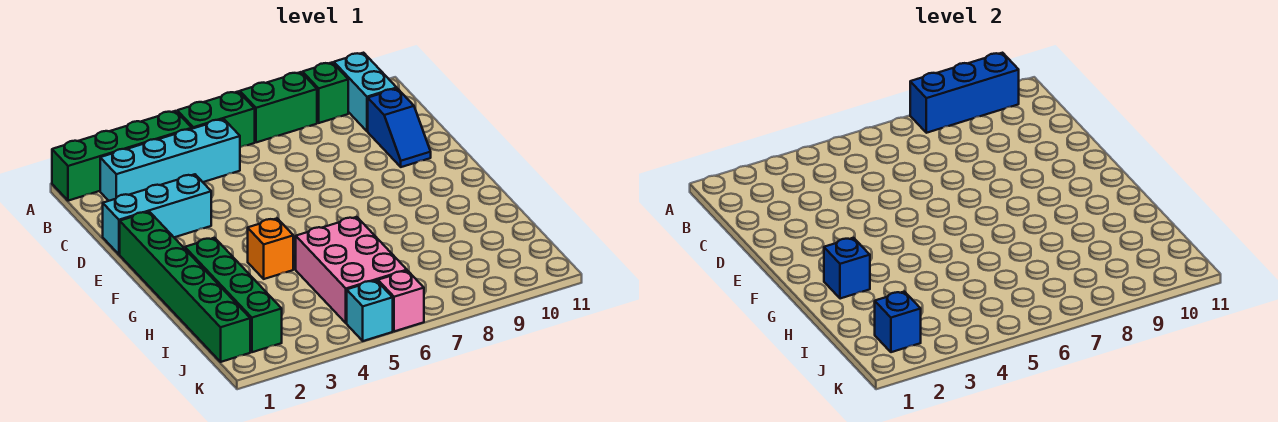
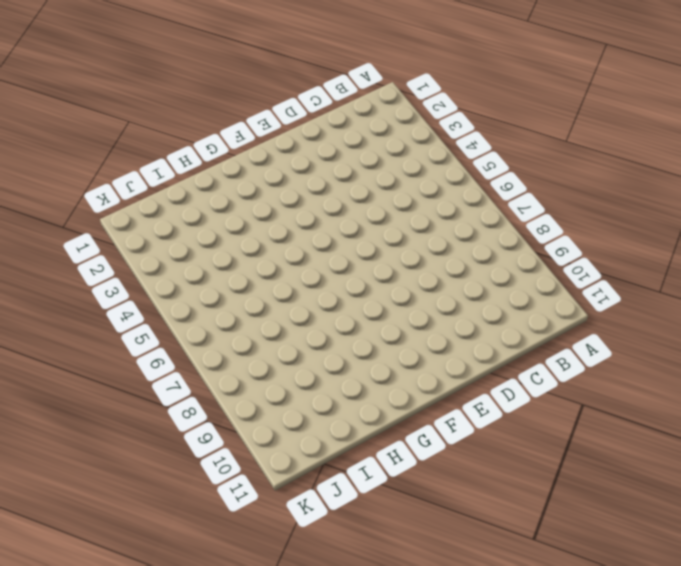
none -> green 1x4 brick [52,111,192,201]
none -> green 1x2 brick [177,91,255,147]
none -> green 1x2 brick [240,72,317,142]

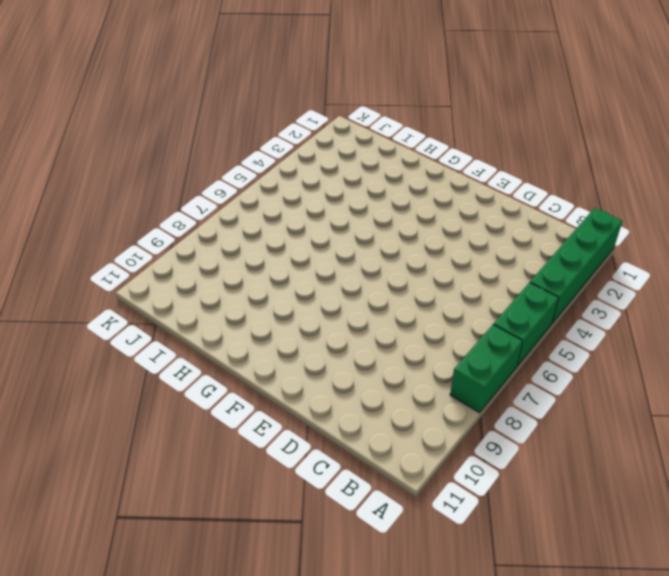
none -> green 1x1 brick [303,62,348,123]
none -> cyan 1x2 brick [334,53,397,131]
none -> cyan 1x4 brick [100,119,240,201]

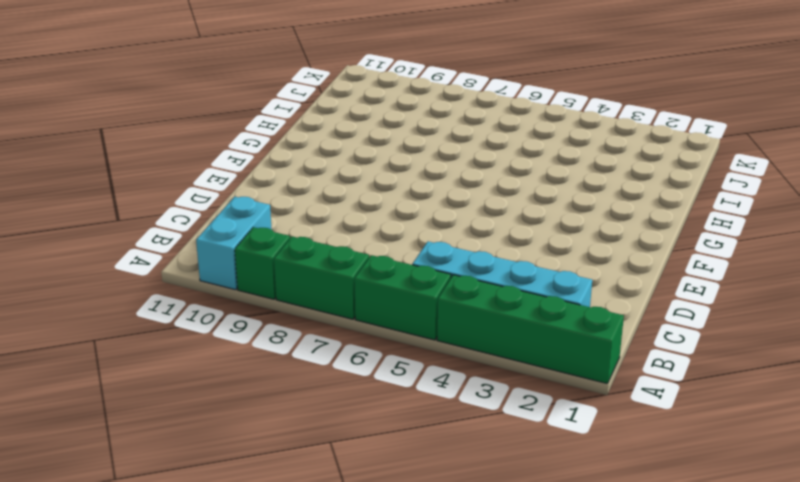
none -> blue 1x2 slope [368,89,431,167]
none -> cyan 1x3 brick [103,174,211,254]
none -> green 1x6 brick [120,212,250,362]

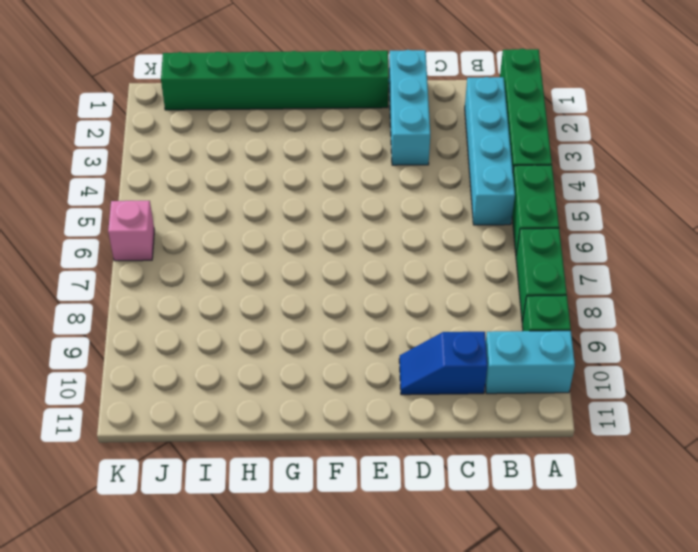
none -> green 1x4 brick [185,238,282,352]
none -> orange 1x1 brick [248,218,293,279]
none -> pink 2x3 brick [296,217,407,323]

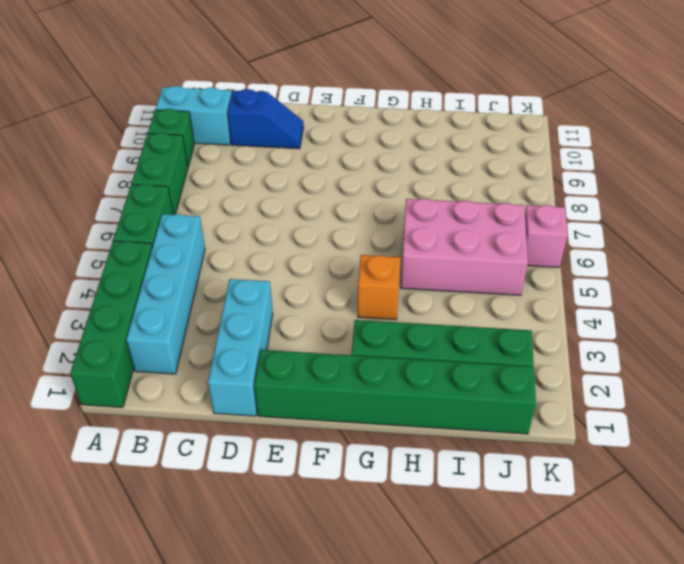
none -> cyan 1x1 brick [347,280,393,341]
none -> blue 1x3 brick [910,53,1019,133]
none -> blue 1x1 brick [824,238,870,299]

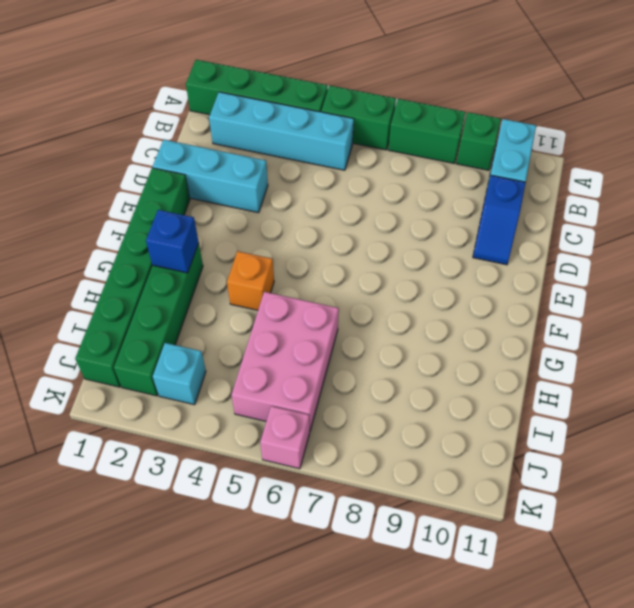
cyan 1x1 brick [153,343,206,405] -> cyan 1x1 brick moved to [347,280,393,341]
none -> blue 1x3 brick [910,53,1019,133]
none -> blue 1x1 brick [875,292,921,352]

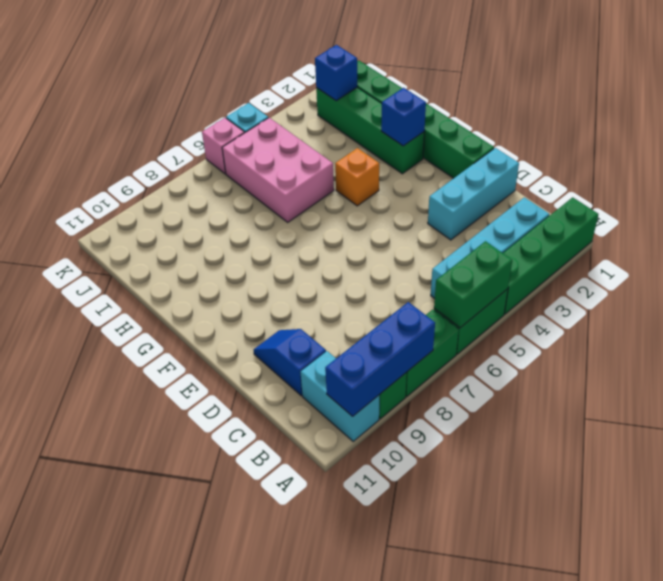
green 1x2 brick [434,241,512,328] -> none

